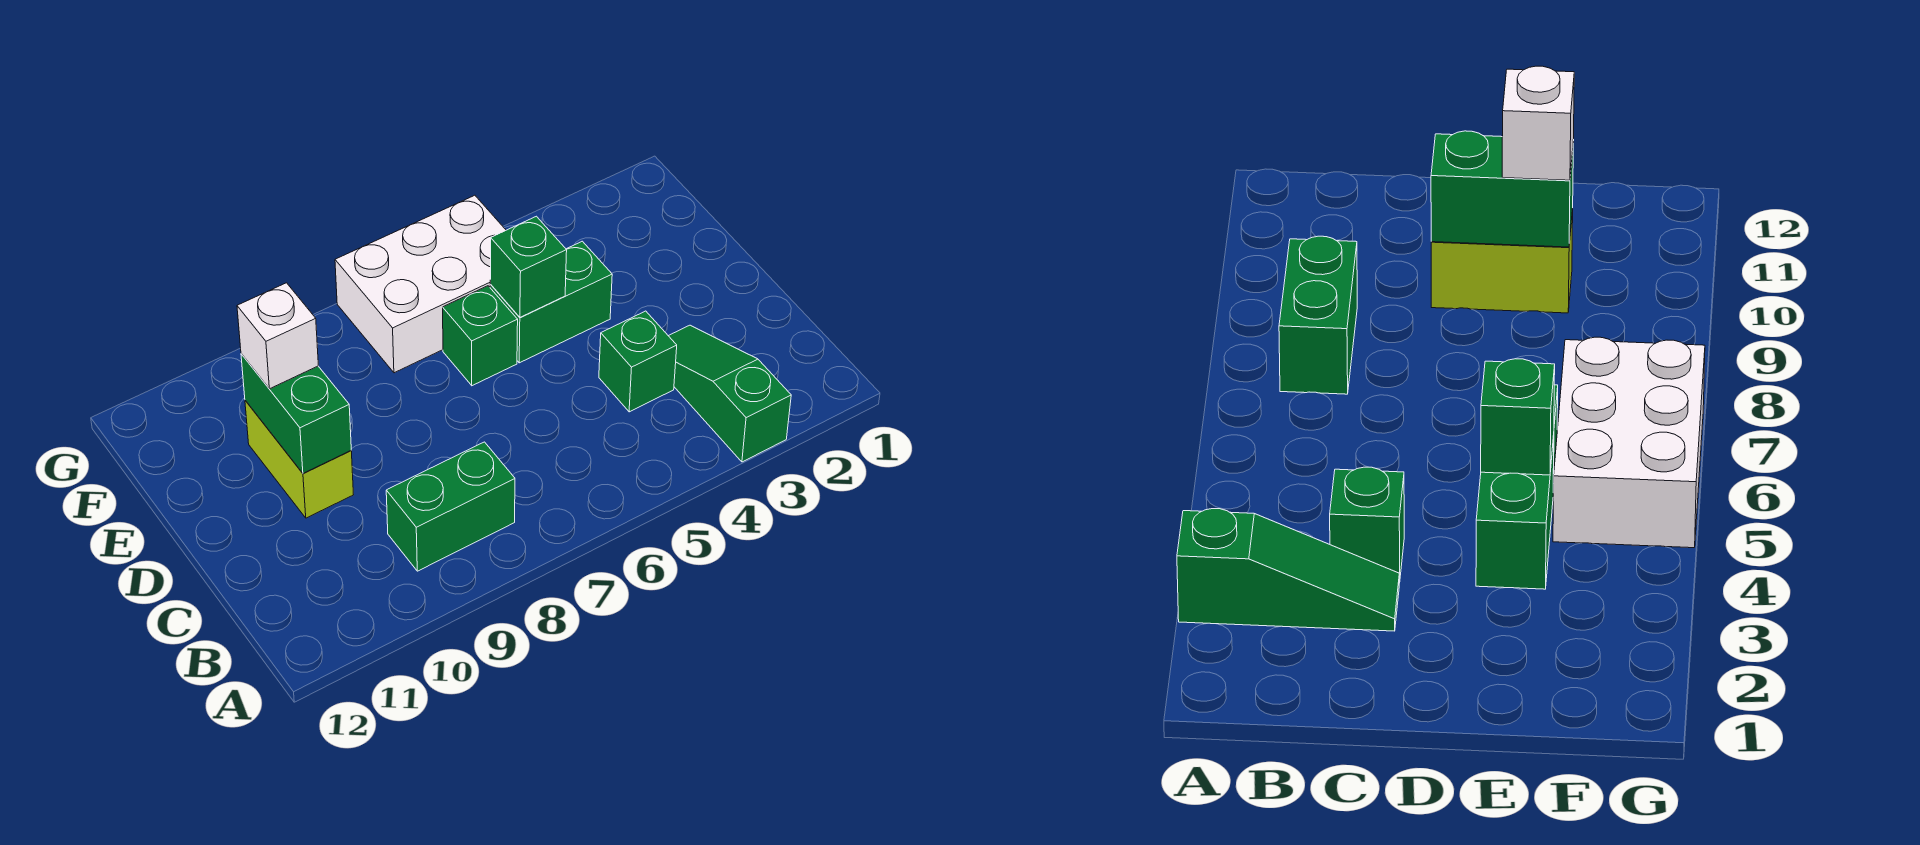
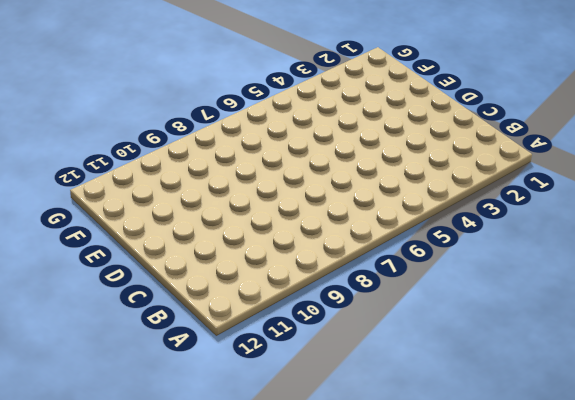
none -> green 1x3 slope [669,325,791,462]
none -> green 1x2 brick [386,442,515,571]

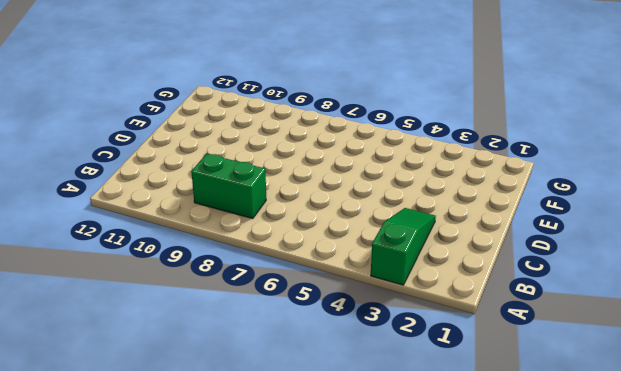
none -> green 1x1 brick [599,311,677,412]
none -> lime 1x2 brick [245,400,353,518]

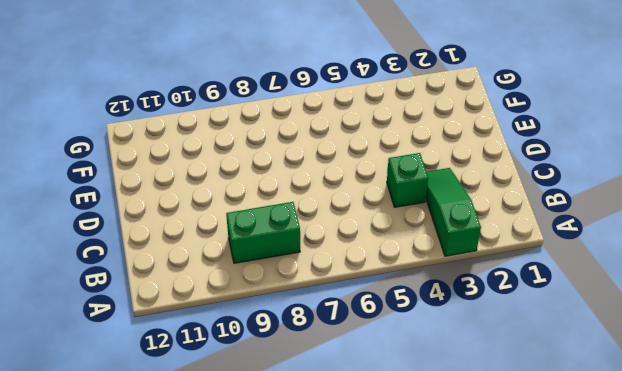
none -> lime 1x2 brick [245,400,353,518]
none -> green 1x2 brick [490,241,612,363]

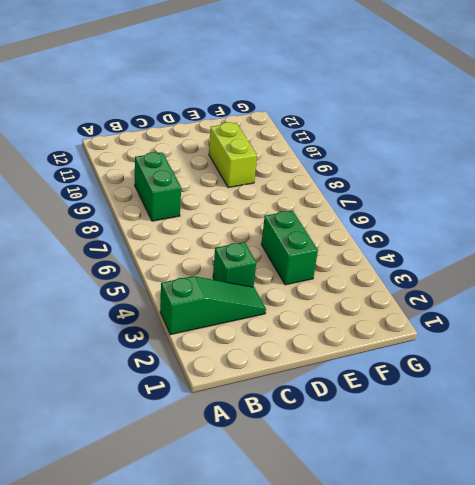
lime 1x2 brick [209,122,257,188] -> lime 1x2 brick turned to [245,400,353,518]
none -> green 1x1 brick [443,286,518,386]
none -> white 2x3 brick [335,195,506,373]

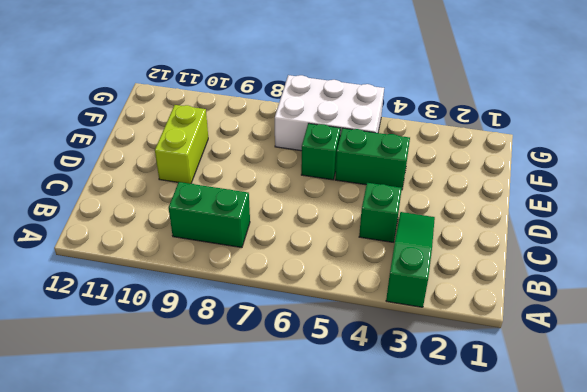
none -> green 1x2 brick [241,354,351,473]
none -> green 1x1 brick [490,216,567,318]

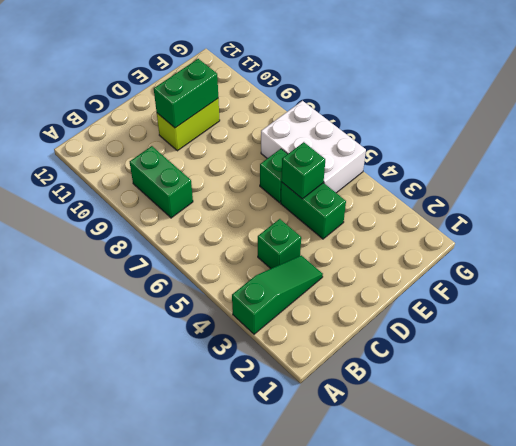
none -> white 1x1 brick [237,283,318,389]

